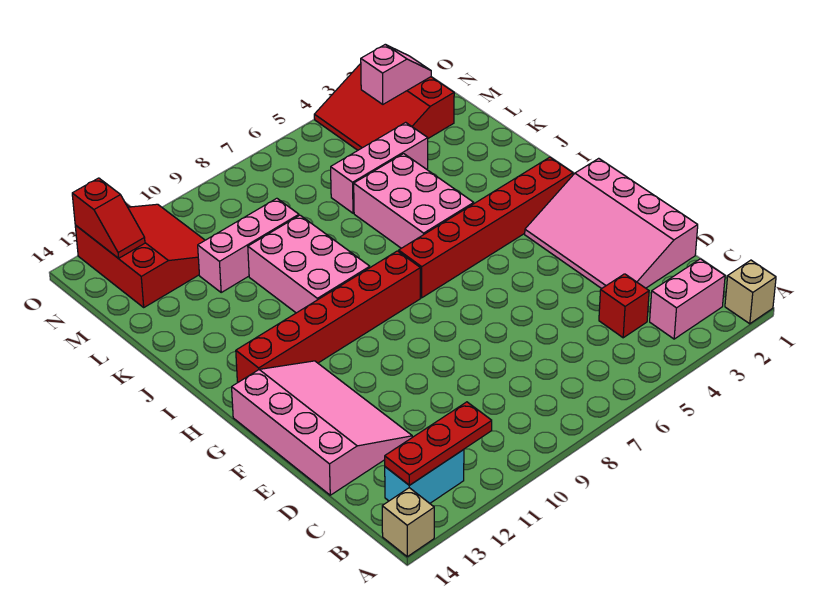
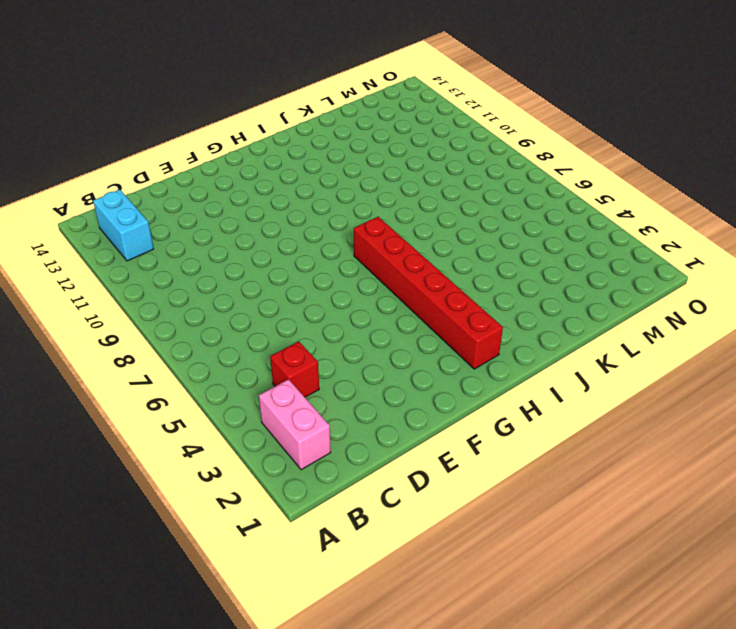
none -> tan 1x1 brick [725,260,776,324]
none -> tan 1x1 brick [382,488,434,557]
none -> pink 3x4 slope [525,158,698,289]

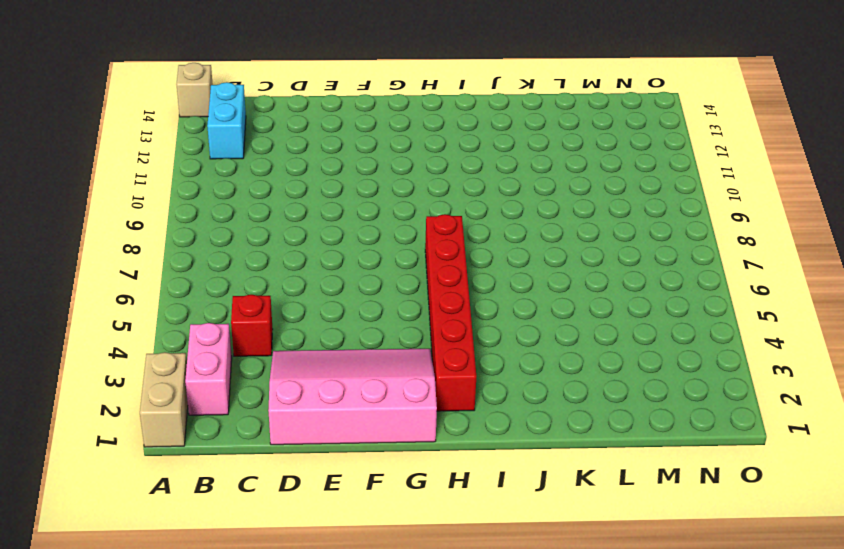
tan 1x2 brick [140,352,188,447] -> tan 1x1 brick [725,260,776,324]
none -> pink 3x4 slope [232,361,412,495]
none -> red 1x6 brick [236,251,420,382]
none -> pink 2x3 brick [354,154,474,248]

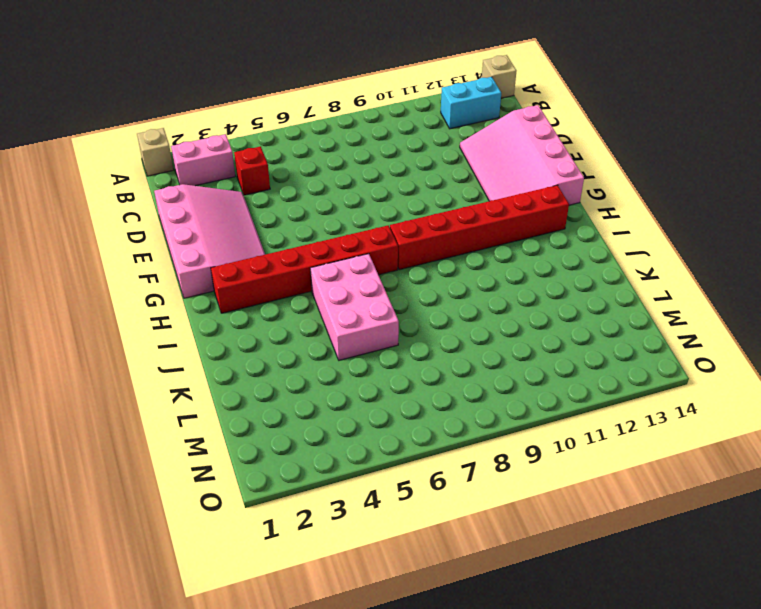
none -> pink 2x3 brick [248,215,370,313]
none -> pink 1x3 brick [331,122,428,213]
none -> pink 1x3 brick [198,198,299,292]

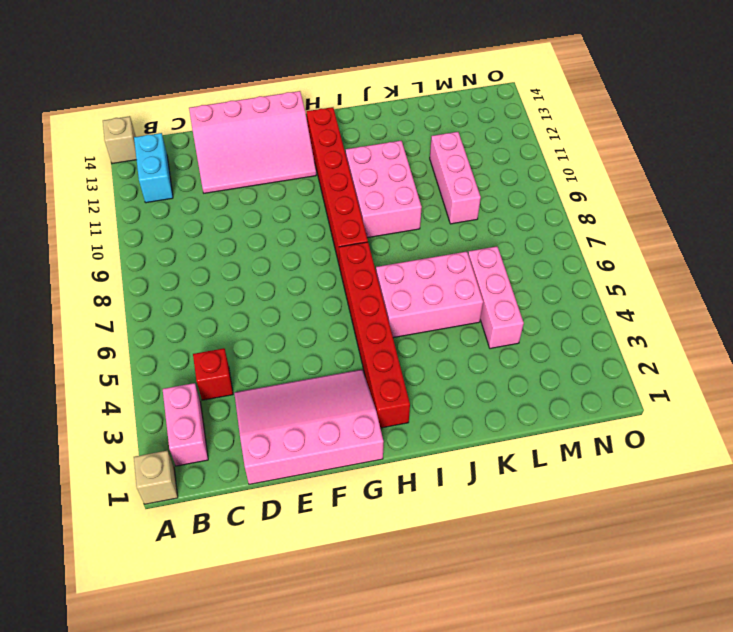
pink 2x3 brick [346,141,422,238] -> pink 2x3 brick turned to [248,215,370,313]
none -> red 3x3 slope [314,64,454,150]
none -> red 3x3 slope [75,204,205,307]
none -> red 1x3 plate [385,402,492,485]

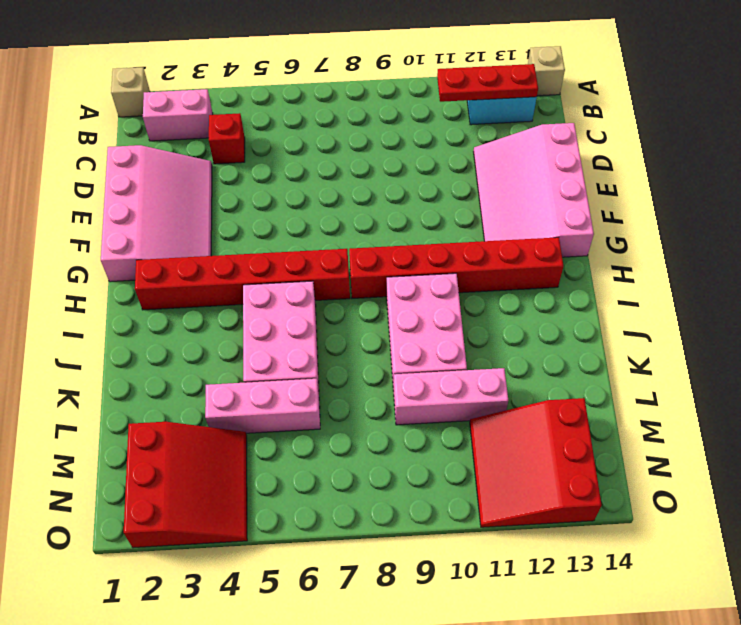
none -> pink 1x2 slope [361,45,431,104]
none -> red 1x2 slope [72,178,145,258]

